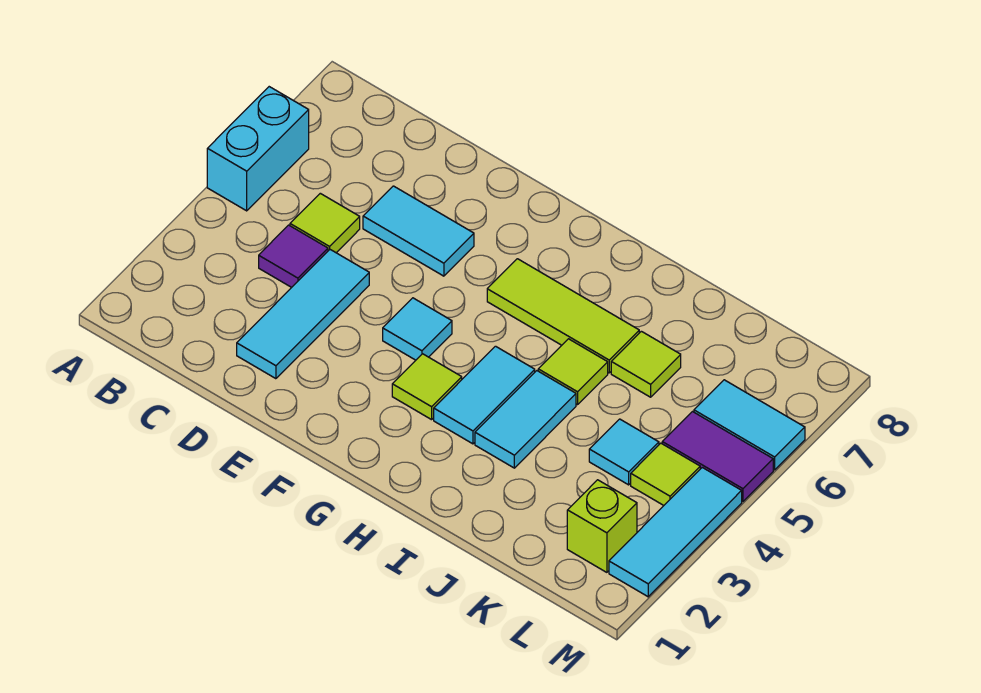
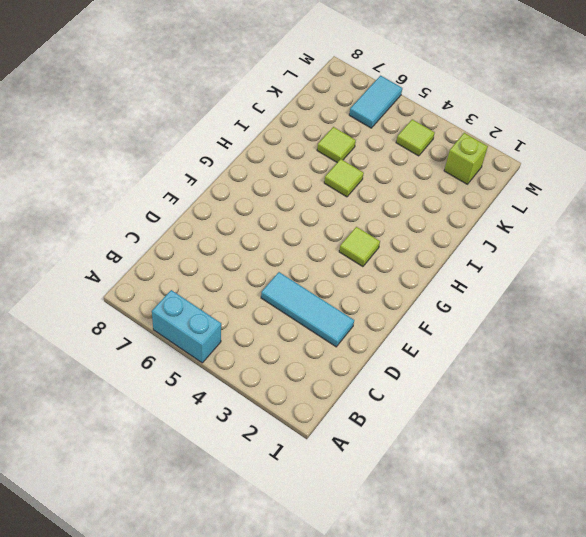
none -> purple 1x1 tile [259,225,328,287]
none -> lime 1x1 tile [290,193,360,253]
none -> cyan 1x2 tile [363,186,474,276]

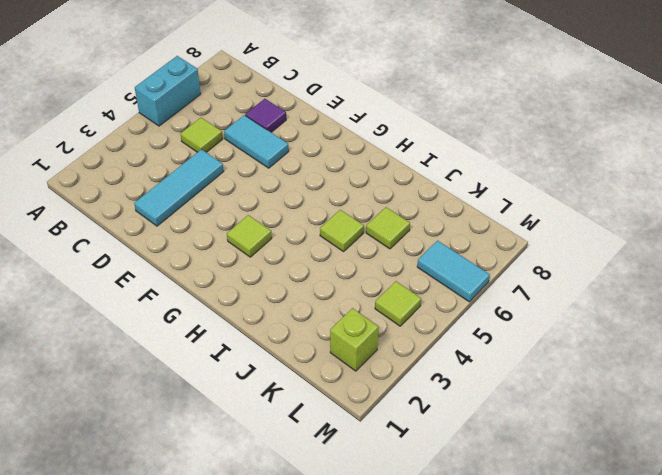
purple 1x1 tile [245,99,286,132] -> purple 1x1 tile moved to [259,225,328,287]
none -> cyan 1x1 tile [383,298,452,360]
none -> lime 1x3 tile [487,259,639,373]
none -> cyan 1x2 tile [434,346,535,444]

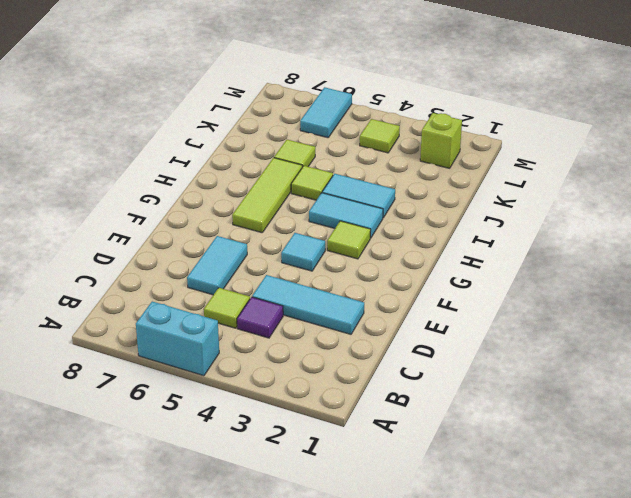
none -> cyan 1x1 tile [589,419,659,485]
none -> purple 1x2 tile [662,412,773,502]
none -> cyan 1x3 tile [609,467,742,597]

